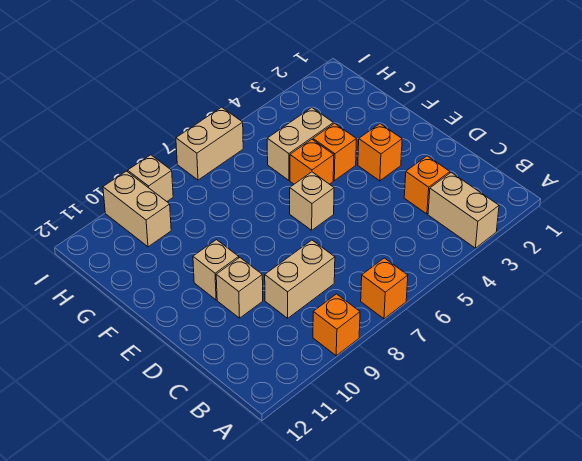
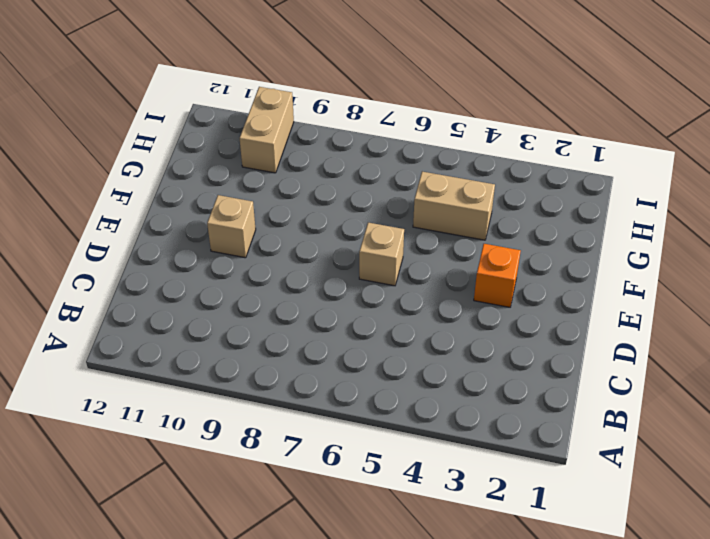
none -> tan 1x2 brick [428,173,499,248]
none -> orange 1x1 brick [361,258,408,319]
none -> orange 1x1 brick [313,294,360,356]

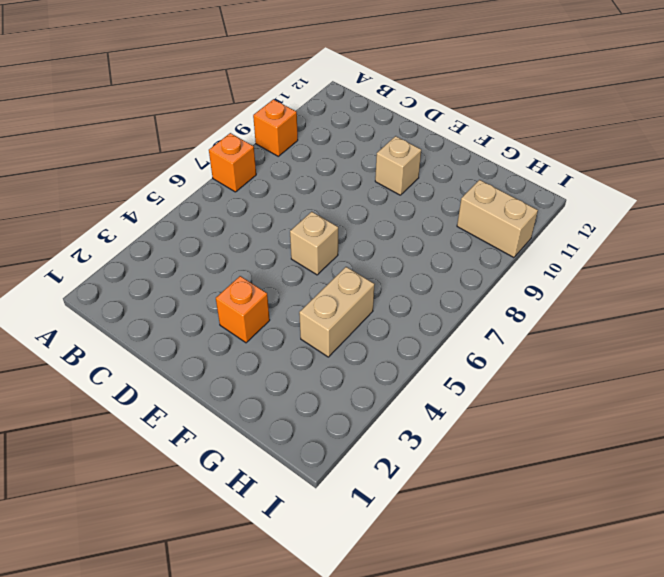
none -> tan 1x2 brick [428,173,499,248]
none -> orange 1x1 brick [404,156,450,214]
none -> tan 1x2 brick [265,240,335,318]

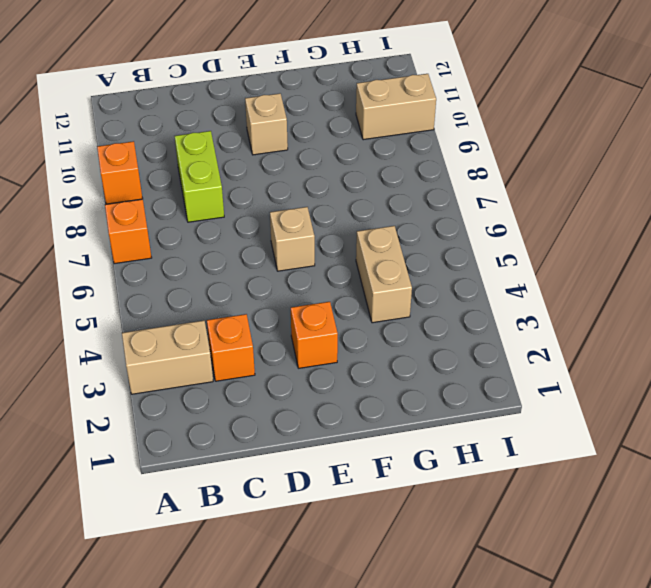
lime 1x2 brick [175,131,224,222] -> tan 1x2 brick [265,240,335,318]
none -> tan 1x1 brick [216,258,263,318]
none -> orange 1x1 brick [313,123,356,181]
none -> orange 1x1 brick [290,139,334,184]

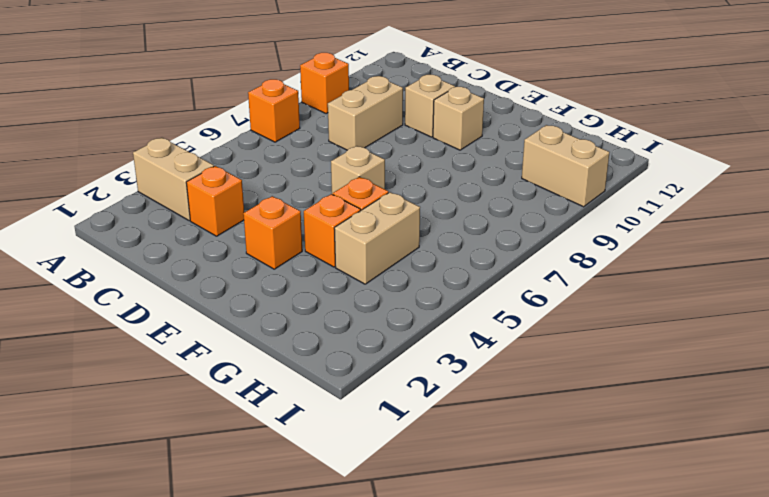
none -> tan 1x2 brick [176,107,243,180]
none -> tan 1x1 brick [128,155,173,201]

